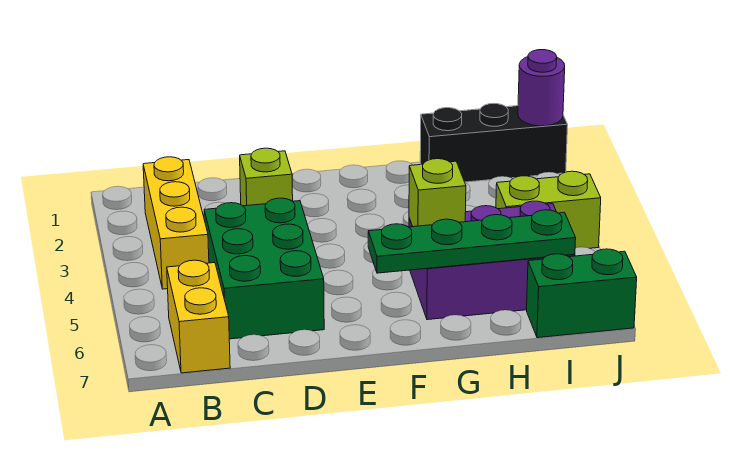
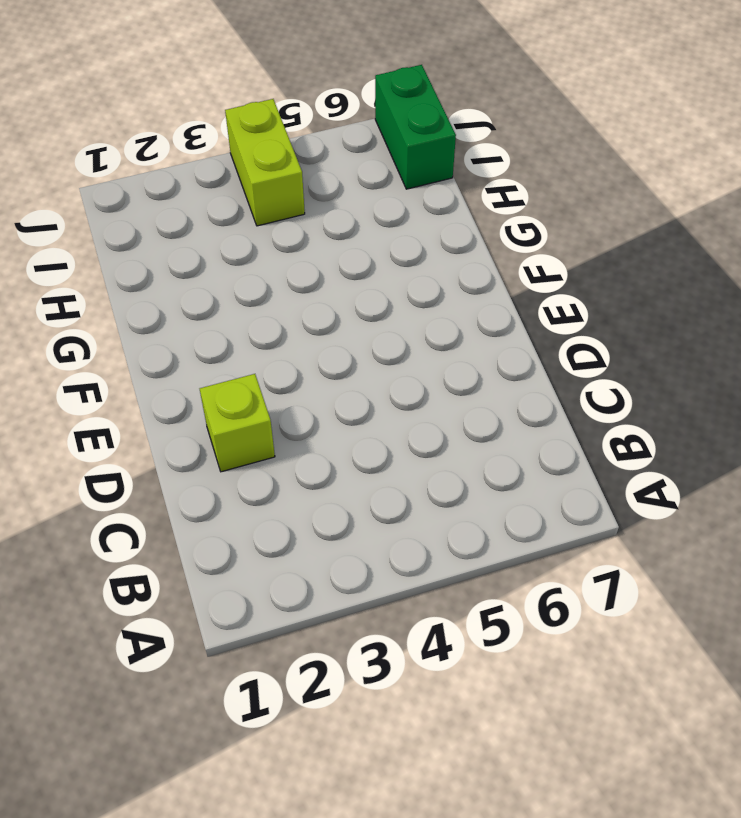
none -> yellow 1x3 brick [143,157,209,289]
none -> yellow 1x2 brick [167,260,230,373]

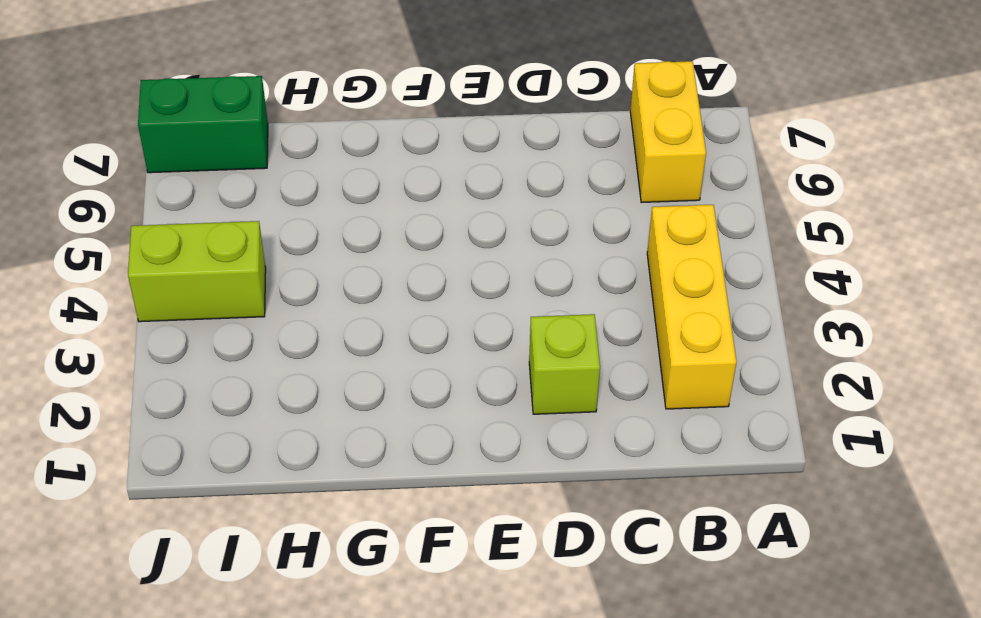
none -> green 2x3 brick [204,198,324,339]
none -> purple 2x3 brick [409,201,575,320]

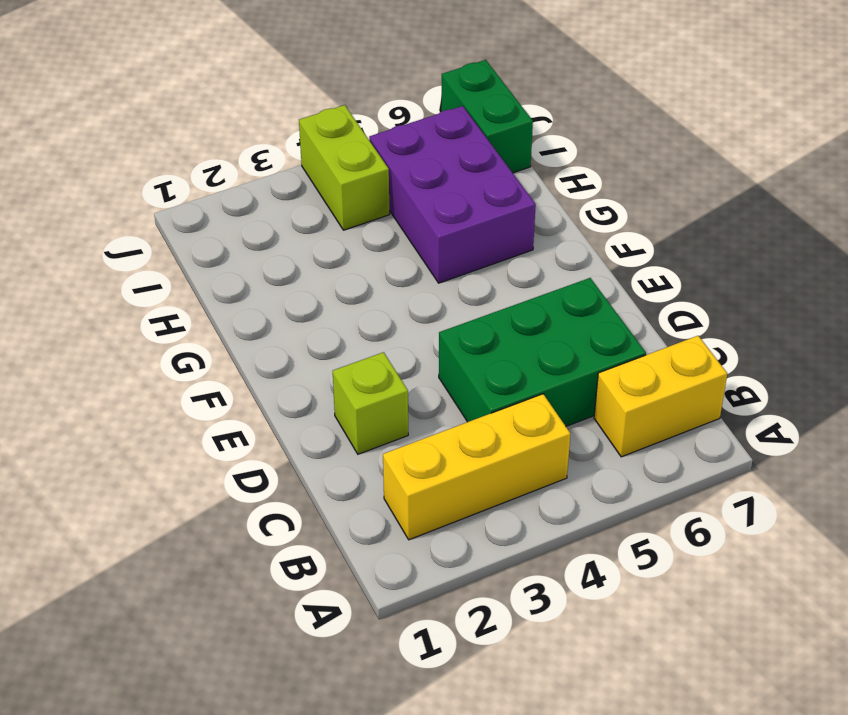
none -> black 1x3 brick [420,103,568,182]
none -> green 1x4 plate [368,210,576,273]

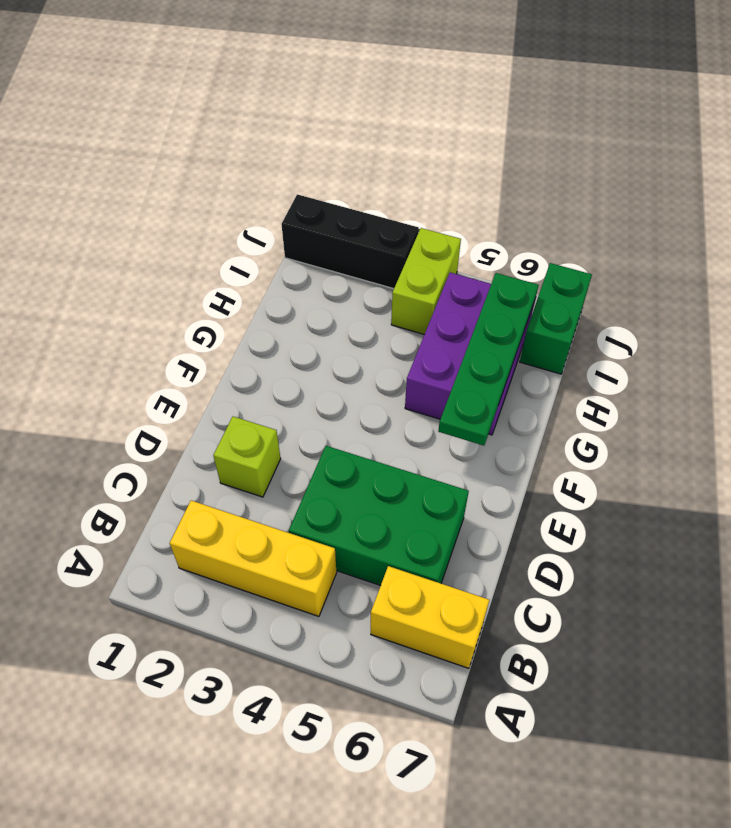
black 1x3 brick [282,194,419,289] -> black 1x3 brick turned to [420,103,568,182]
none -> lime 1x1 brick [409,159,466,227]
none -> purple 1x1 round brick [518,50,565,126]

